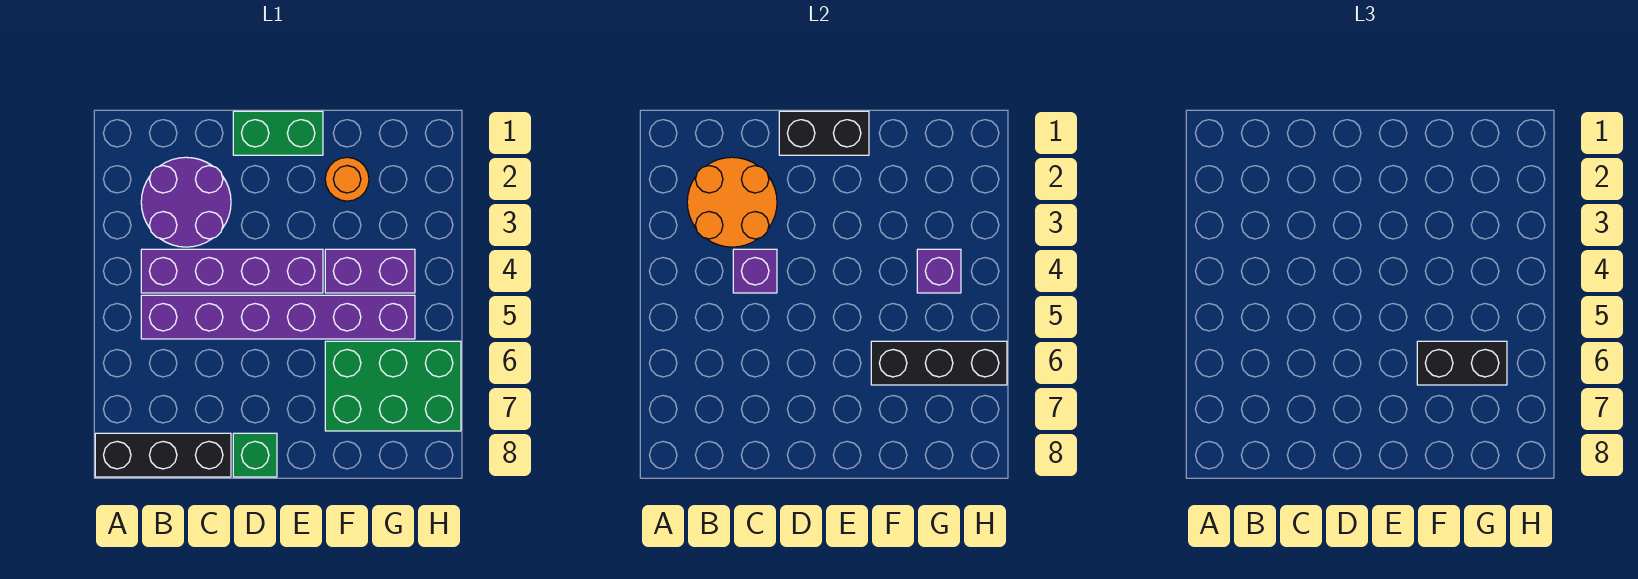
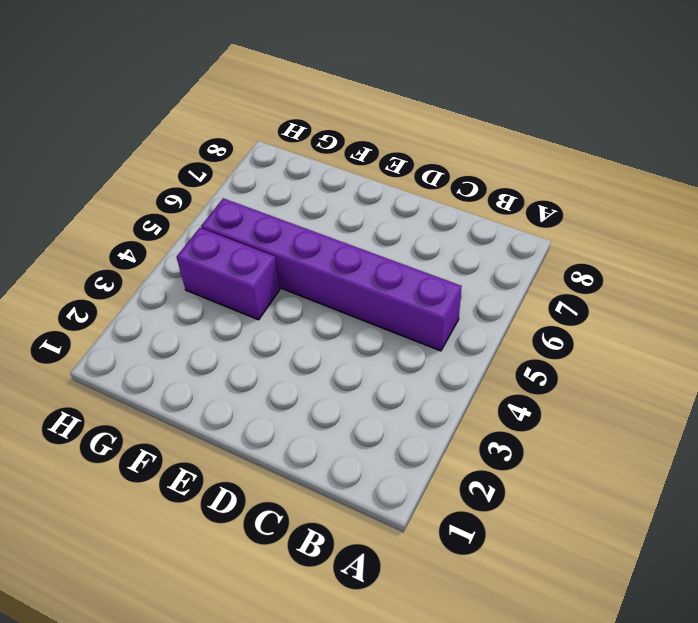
none -> black 1x3 brick [95,433,231,477]
none -> purple 2x2 round brick [141,157,231,247]
none -> purple 1x4 brick [141,249,323,293]

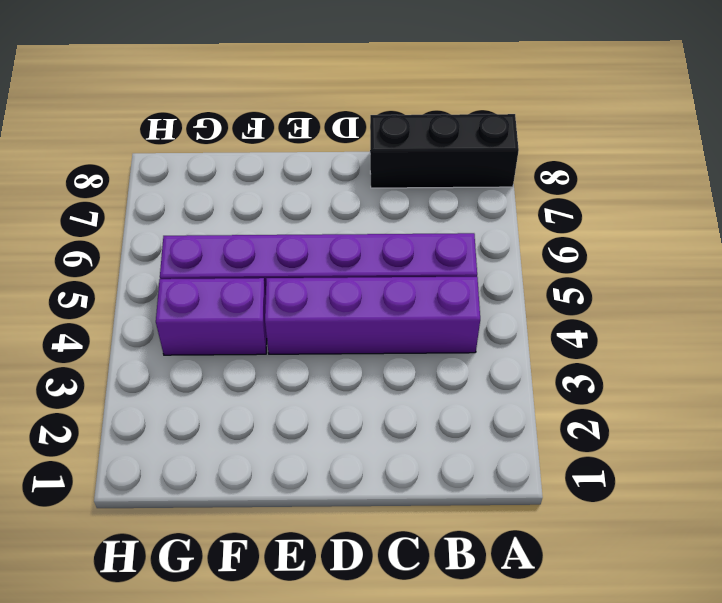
none -> purple 2x2 round brick [141,157,231,247]
none -> green 1x2 brick [233,111,323,155]
none -> green 1x1 brick [233,433,277,477]

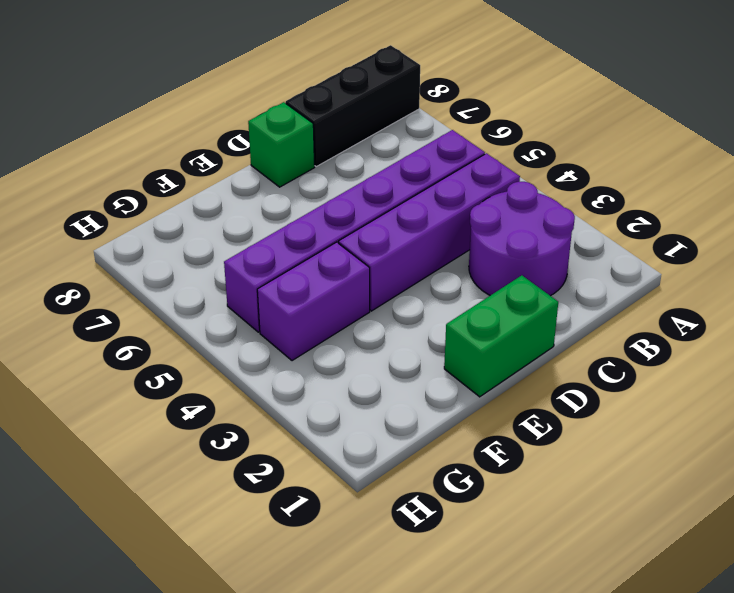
none -> orange 1x1 round brick [325,157,369,201]
none -> green 2x3 brick [325,341,461,431]
none -> orange 2x2 round brick [687,157,777,247]

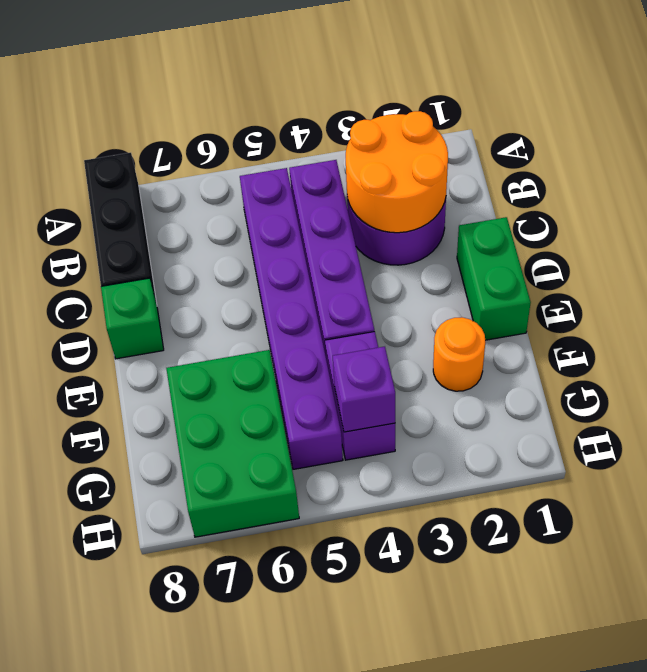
none -> purple 1x1 brick [733,249,777,293]
none -> black 1x2 brick [779,111,869,155]
none -> black 1x3 brick [871,341,1007,385]

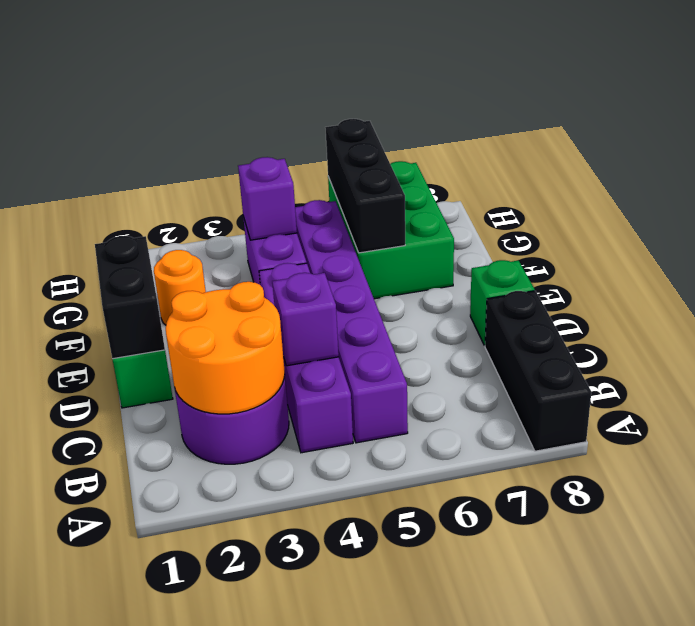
none -> black 1x2 brick [1417,341,1507,385]

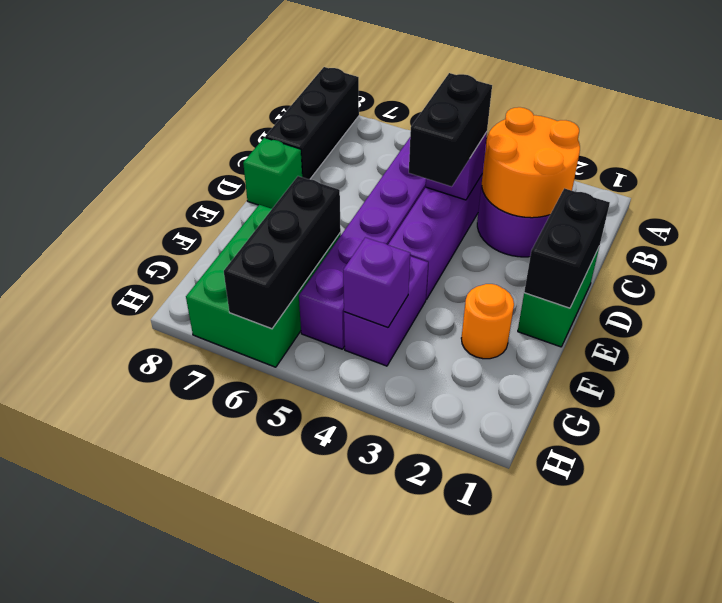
black 1x2 brick [409,73,492,187] -> black 1x2 brick moved to [1417,341,1507,385]

